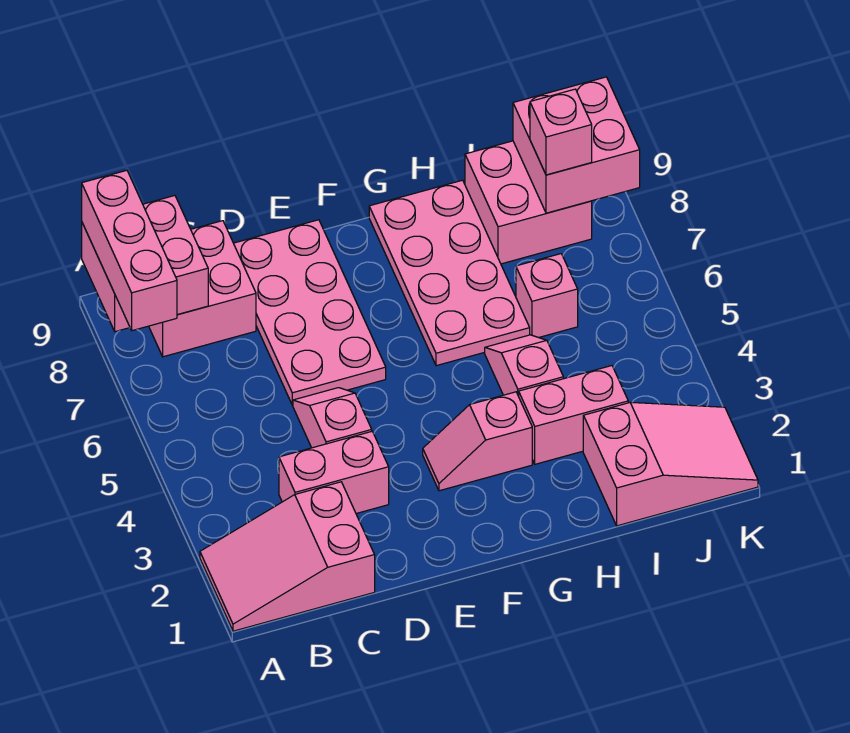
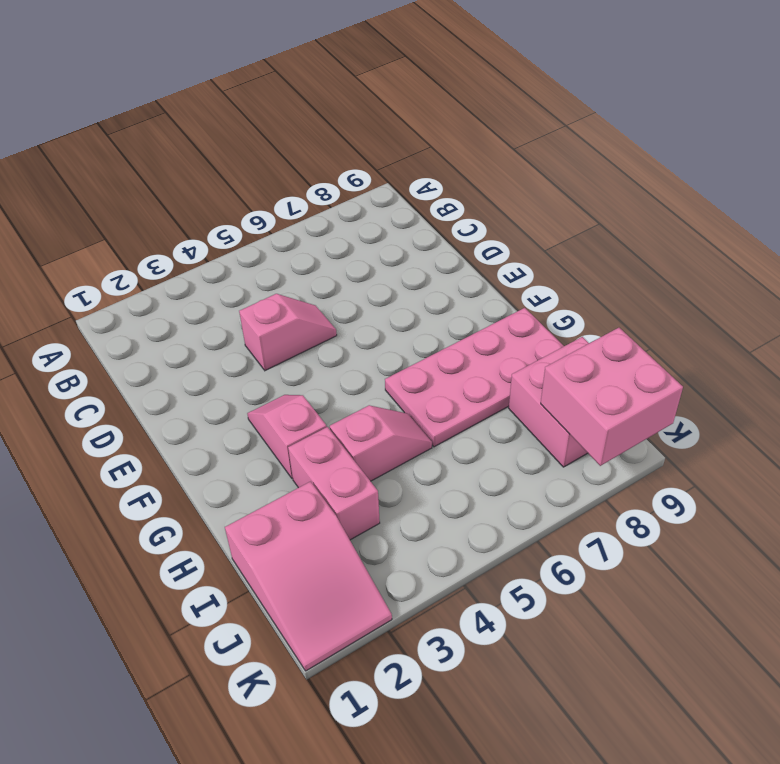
none -> pink 2x3 slope [200,482,375,631]
none -> pink 2x2 brick [149,221,256,357]
none -> pink 1x2 brick [279,432,389,513]

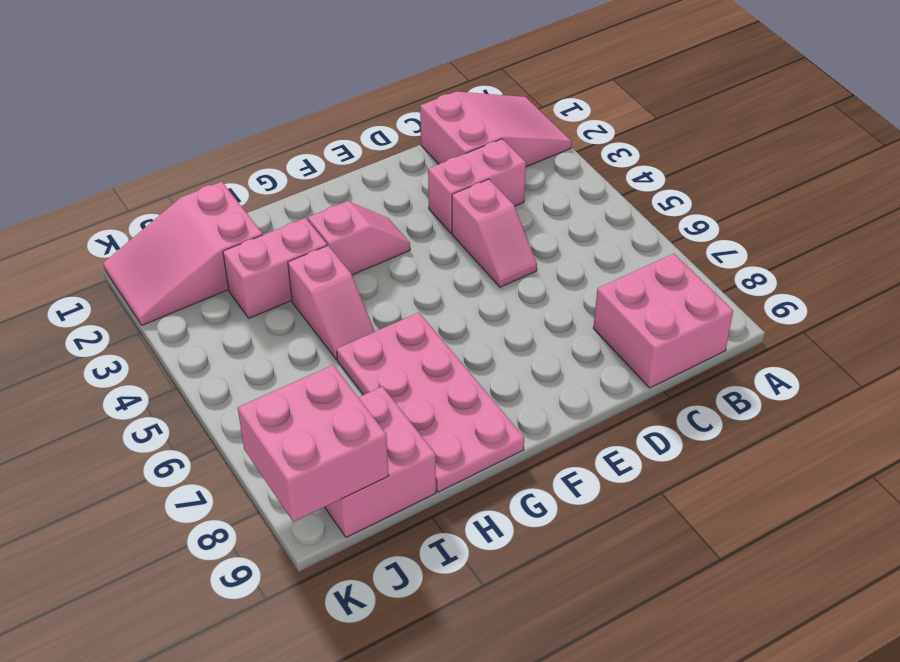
none -> pink 2x4 plate [234,220,386,405]
none -> pink 1x1 brick [516,254,578,338]
none -> pink 2x2 brick [82,196,208,332]

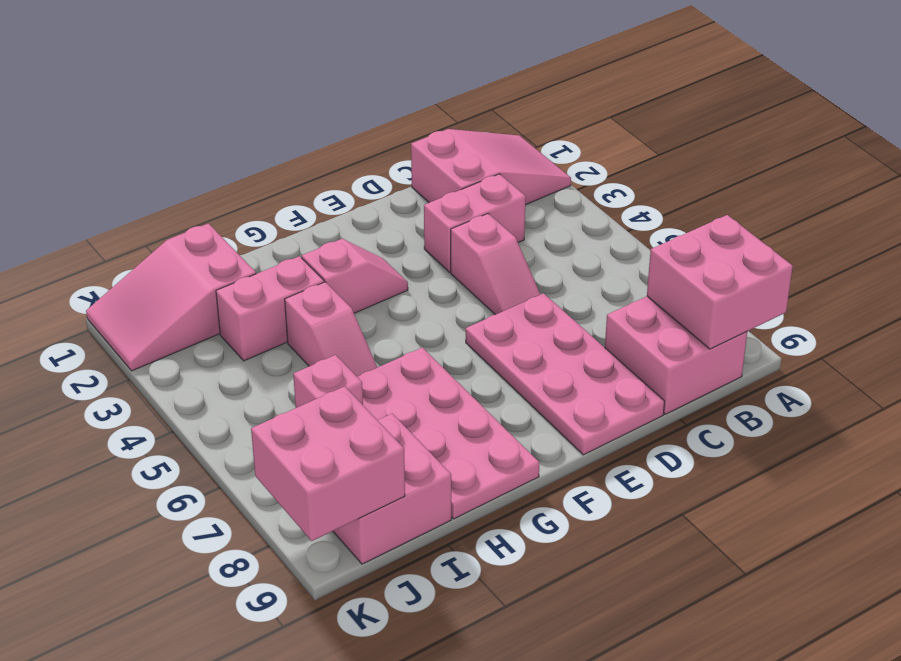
none -> pink 1x3 brick [82,170,177,331]
none -> pink 1x1 brick [530,89,592,175]

